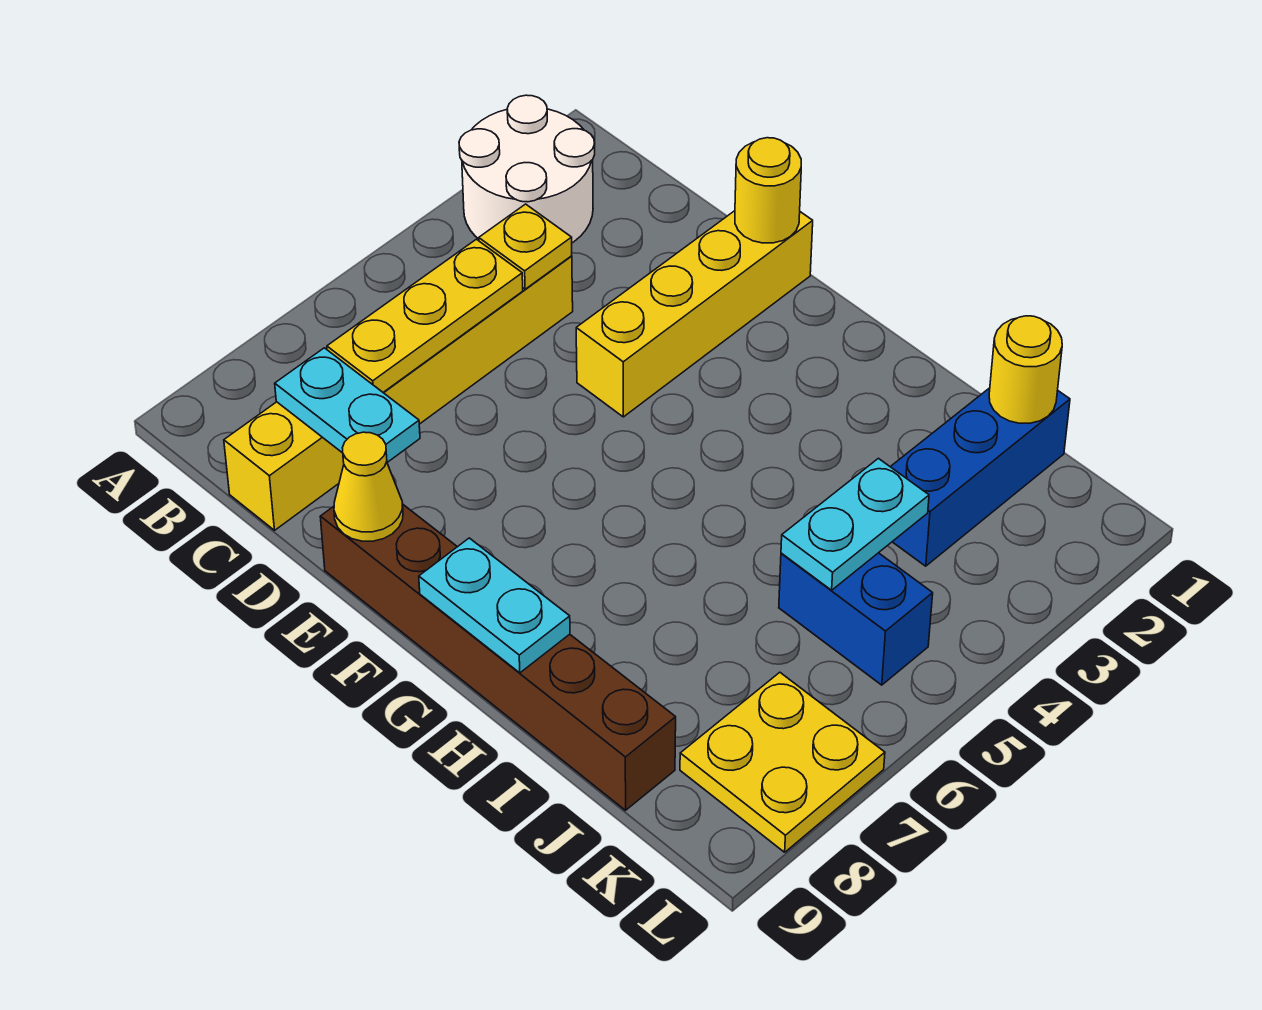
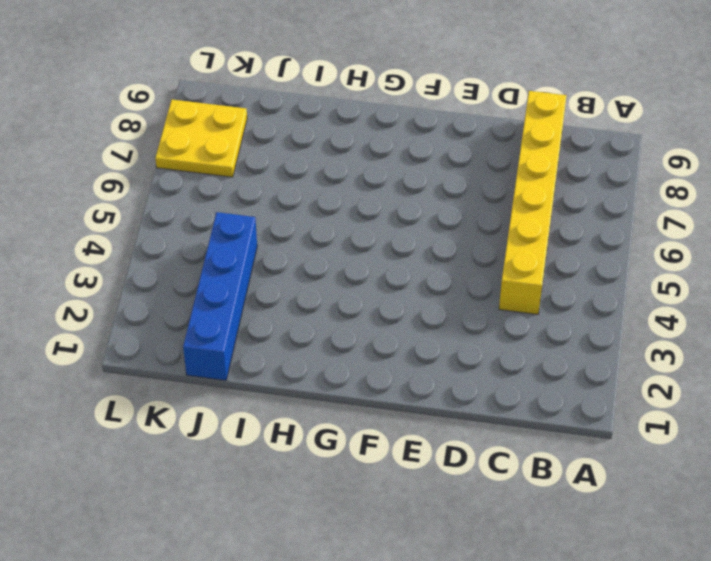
blue 1x4 brick [183,212,257,380] -> blue 1x3 brick [891,388,1070,566]
none -> white 2x2 round brick [459,95,595,243]
none -> yellow 1x4 brick [576,211,813,417]
none -> brown 1x6 brick [320,505,676,810]

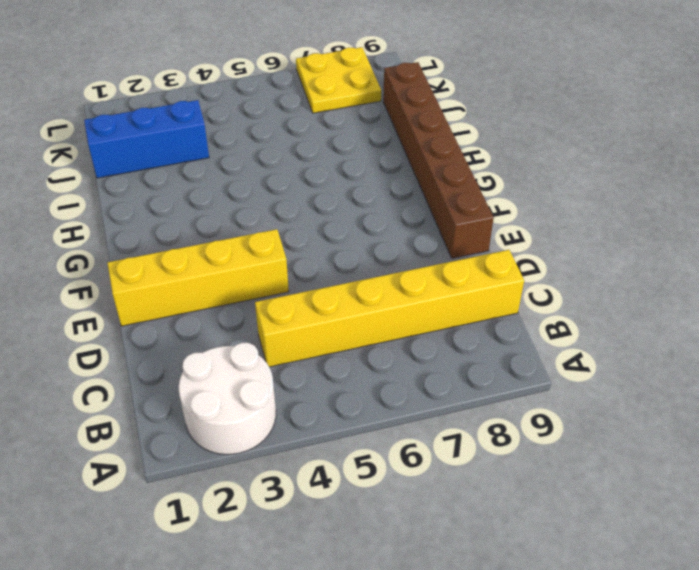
none -> blue 1x2 brick [779,553,933,685]
none -> yellow 1x1 plate [479,204,572,289]
none -> yellow 1x3 plate [327,239,523,392]

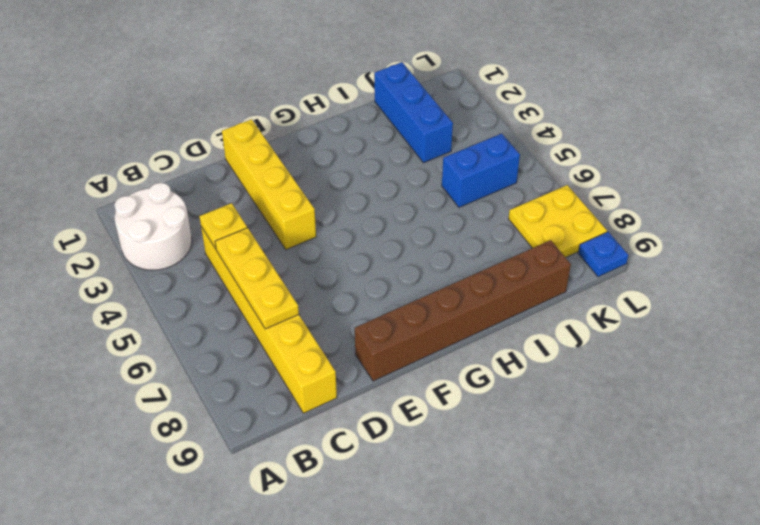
blue 1x1 plate [578,232,628,277] -> none
none -> cyan 1x2 plate [275,348,420,462]
none -> yellow 1x1 round brick [735,138,801,243]
none -> yellow 1x1 cone [334,432,403,541]

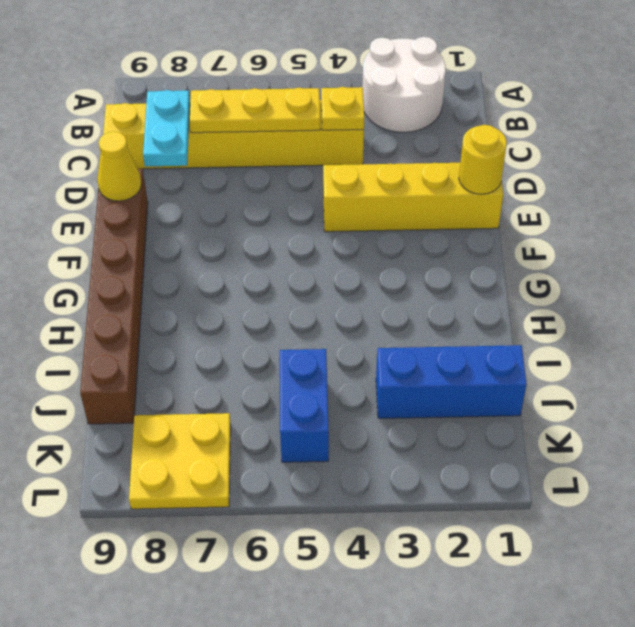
none -> cyan 1x2 plate [419,538,570,673]
none -> yellow 1x1 round brick [989,316,1062,423]
none -> cyan 1x2 plate [781,458,929,590]

